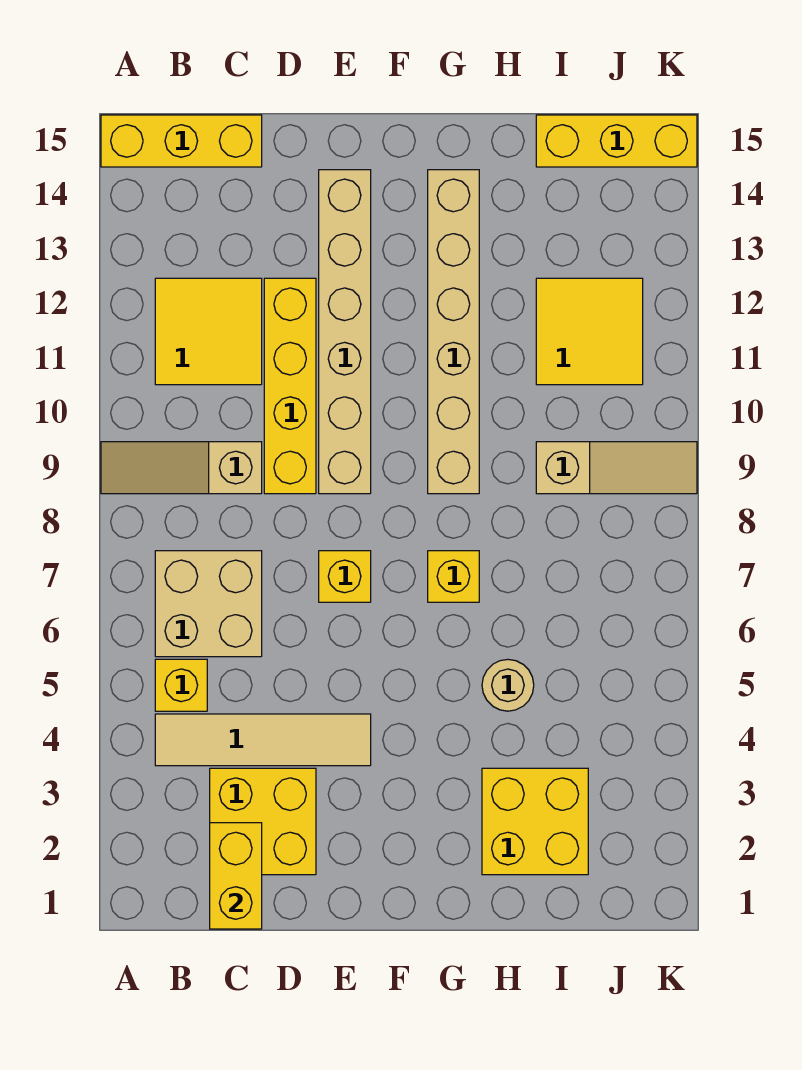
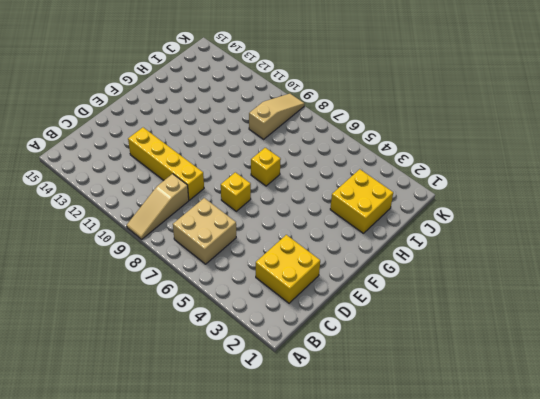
none -> yellow 1x3 brick [101,115,262,167]
none -> tan 1x4 tile [155,714,371,766]
none -> yellow 1x1 brick [155,659,207,711]

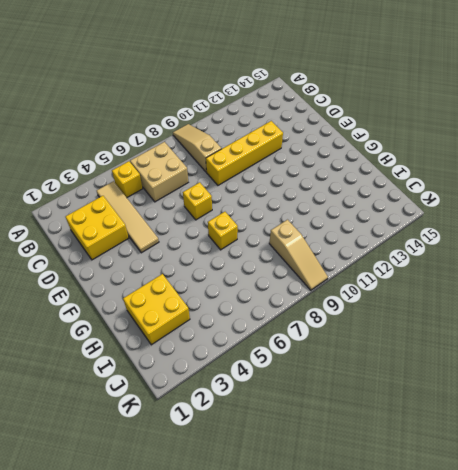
none -> yellow 1x3 brick [101,115,262,167]
none -> yellow 2x2 tile [155,278,262,385]
none -> tan 1x6 brick [319,170,371,494]

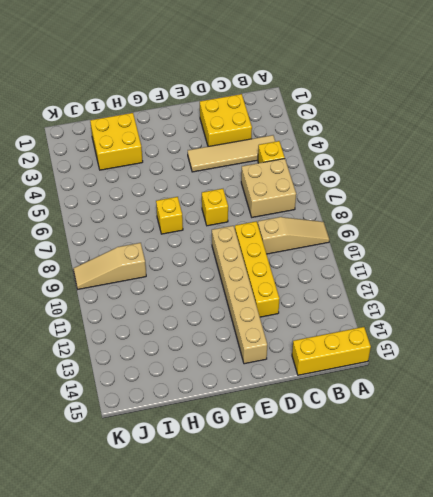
none -> yellow 2x2 tile [155,278,262,385]
none -> tan 1x6 brick [428,170,479,494]
none -> tan 1x1 round brick [482,659,534,711]

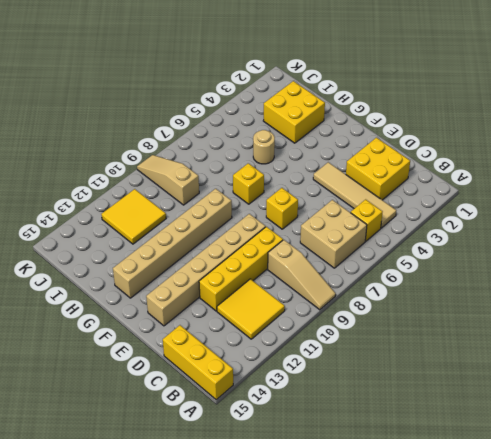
none -> yellow 1x3 brick [536,115,697,167]
none -> yellow 1x2 brick [210,823,262,929]

